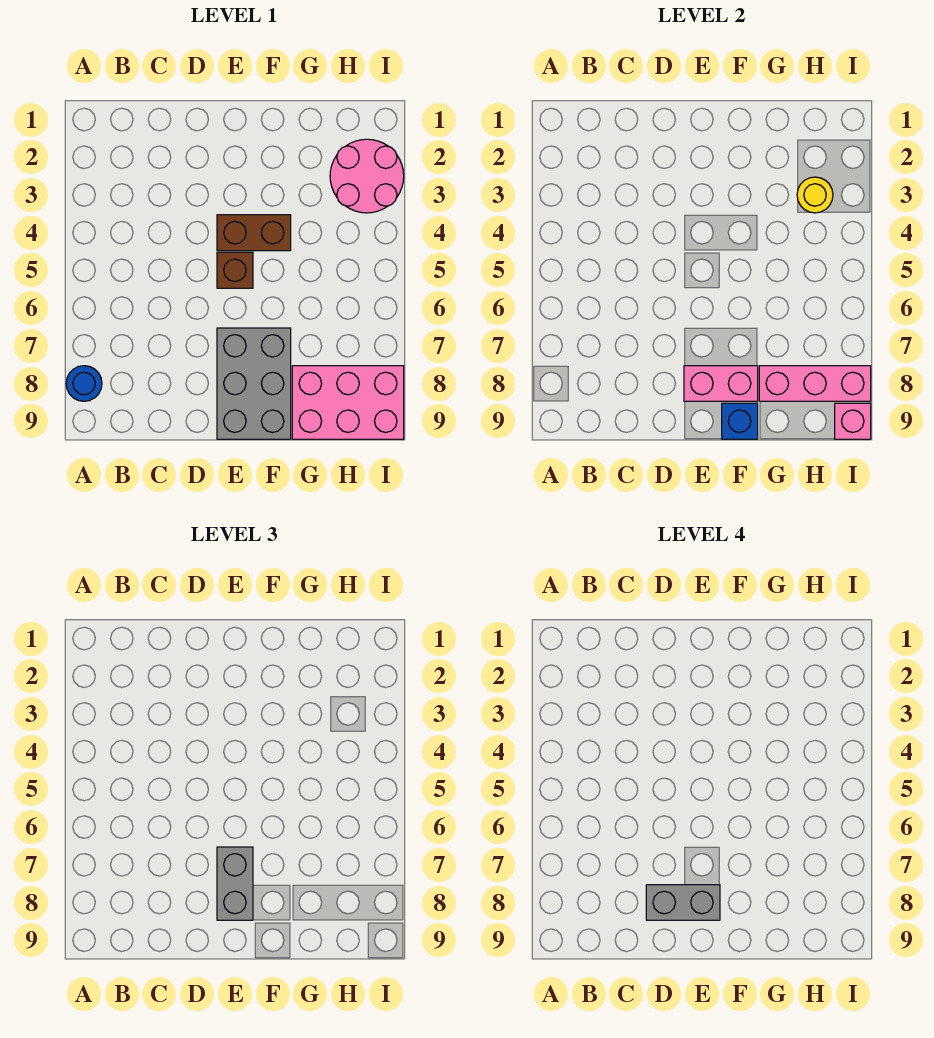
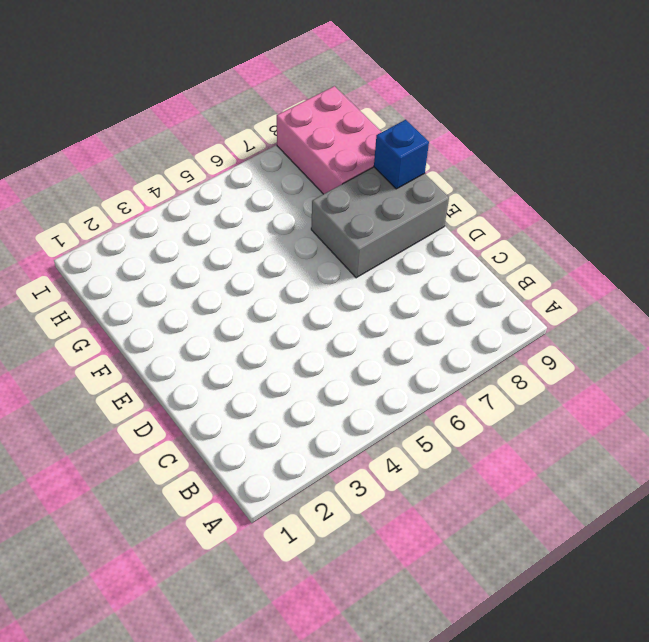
none -> blue 1x1 round brick [66,366,102,401]
none -> brown 1x2 brick [217,215,291,251]
none -> brown 1x1 brick [217,252,253,288]

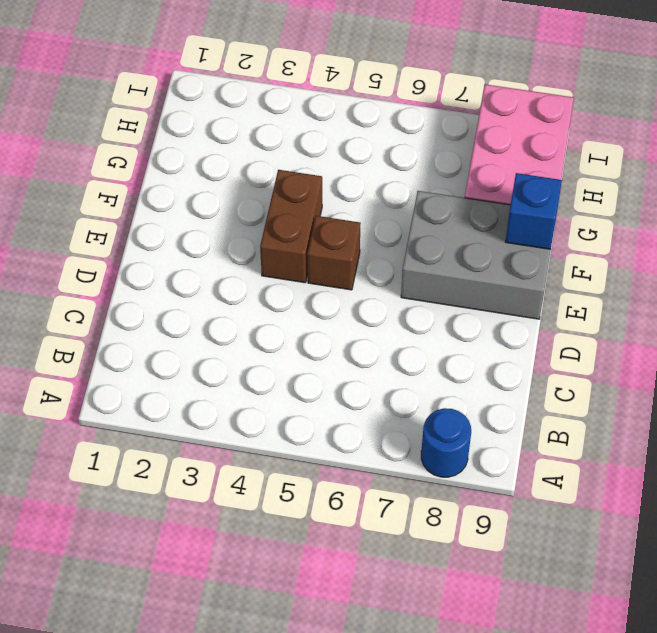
none -> pink 2x2 round brick [330,139,404,213]
none -> pink 1x2 brick [684,366,758,401]
none -> pink 1x3 brick [759,366,871,401]

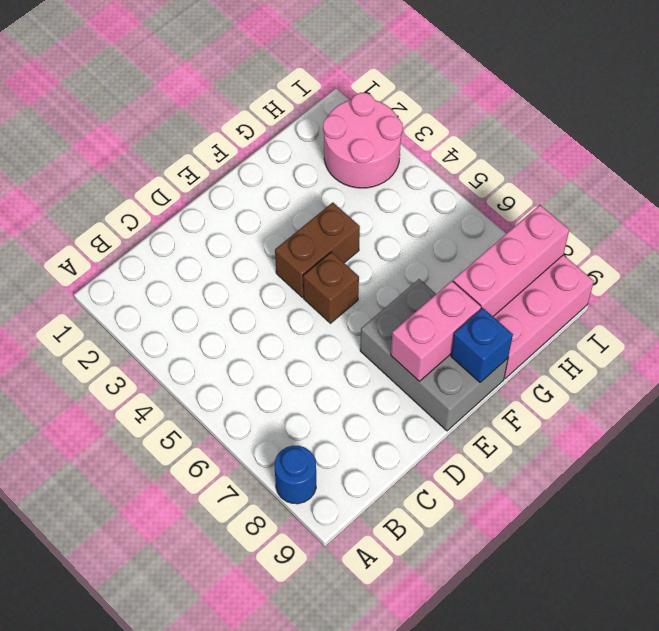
none -> yellow 1x1 round brick [797,177,833,213]
none -> pink 1x1 brick [835,403,871,439]
none -> grey 1x2 brick [217,847,253,920]

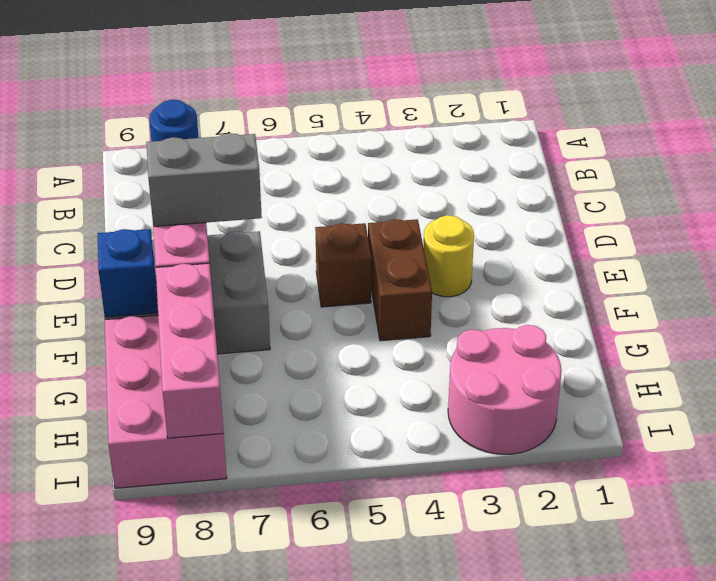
yellow 1x1 round brick [424,215,474,297] -> yellow 1x1 round brick moved to [797,177,833,213]
none -> pink 1x1 brick [835,403,871,439]
none -> grey 1x2 brick [646,885,720,920]

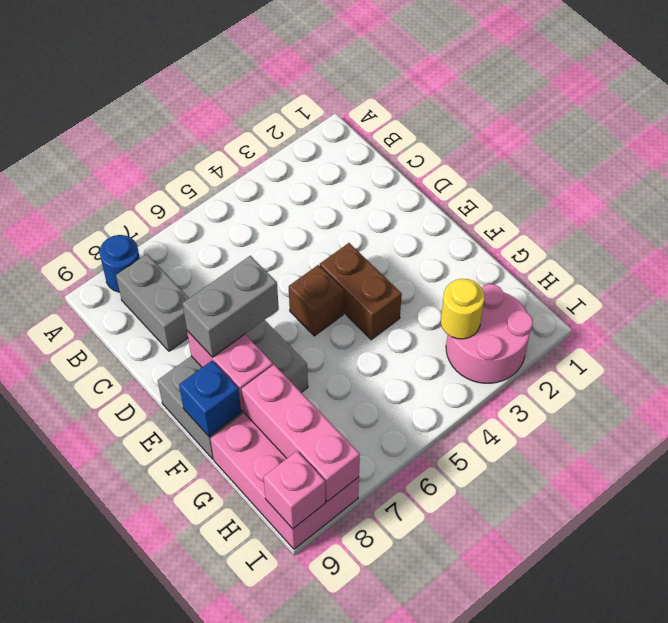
grey 1x2 brick [116,254,189,351] -> grey 1x2 brick moved to [646,885,720,920]

